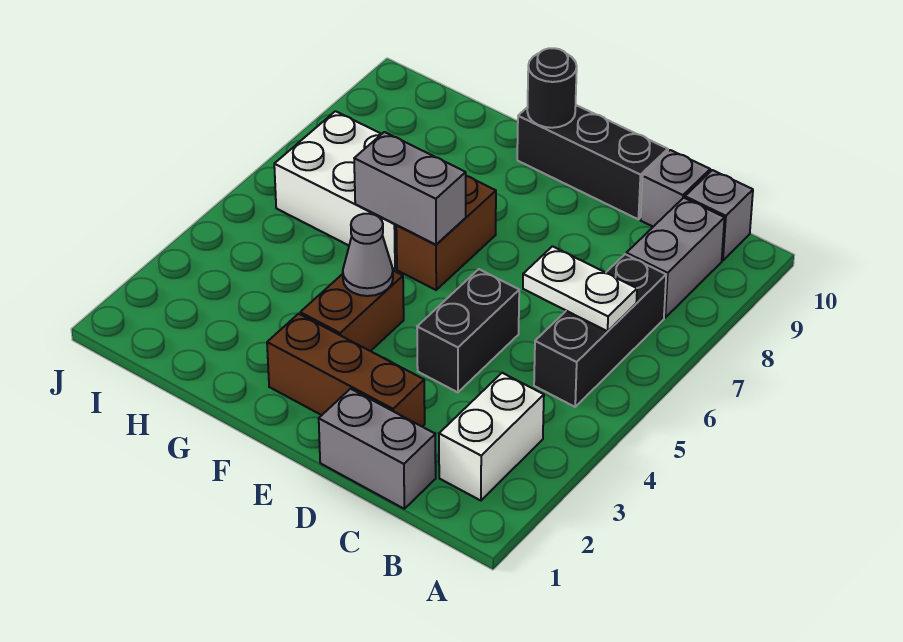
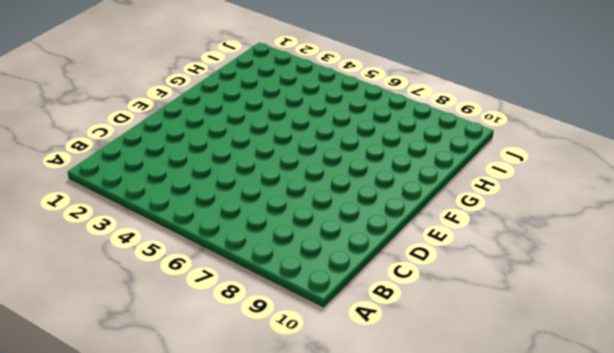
none -> white 1x2 brick [439,373,544,501]
none -> black 1x3 brick [534,254,666,407]
none -> grey 1x2 brick [626,198,724,318]

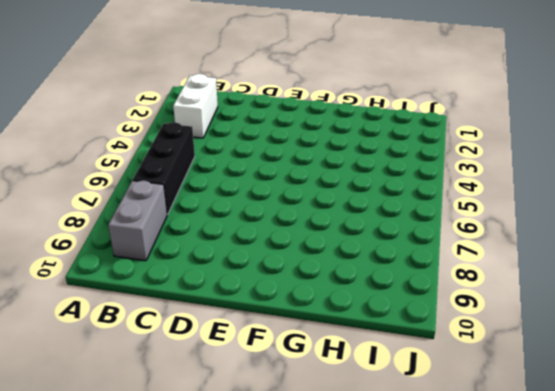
none -> grey 1x1 brick [685,170,753,261]
none -> grey 1x2 brick [319,389,436,509]
none -> grey 1x1 brick [641,150,710,227]

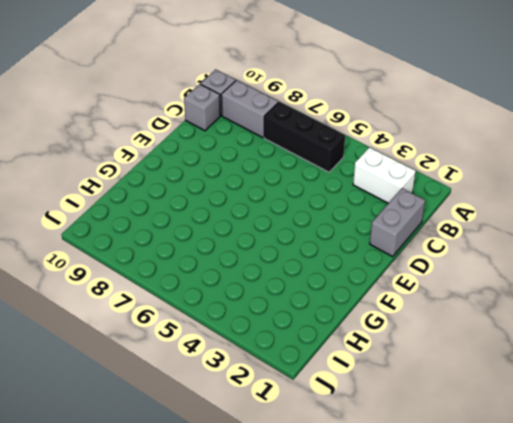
none -> brown 1x3 brick [267,314,425,427]
none -> black 1x2 brick [417,269,519,392]
none -> black 1x3 brick [517,105,668,219]

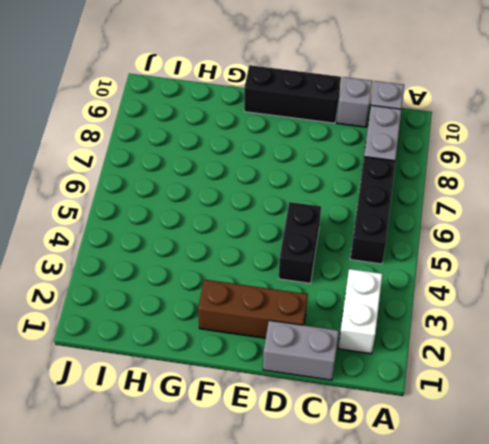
none -> brown 1x2 brick [300,271,404,351]
none -> brown 1x2 brick [396,176,496,290]
none -> white 2x3 brick [274,111,397,269]

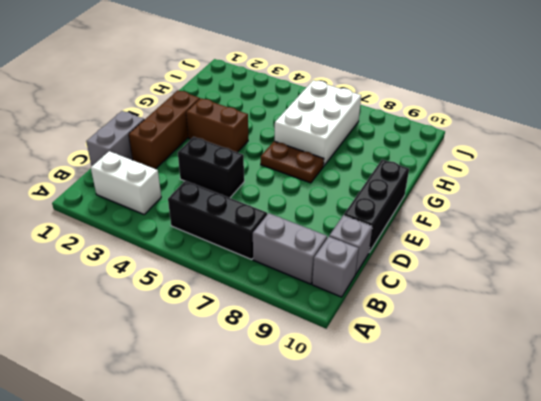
brown 1x2 plate [261,141,324,183] -> brown 1x2 brick [396,176,496,290]
none -> white 1x2 plate [523,246,637,331]
none -> grey 1x1 cone [343,214,393,296]
none -> grey 1x2 brick [354,132,466,245]

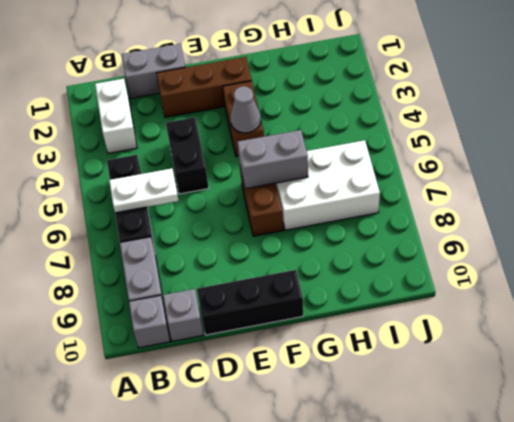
none -> black 1x1 round brick [527,48,577,128]

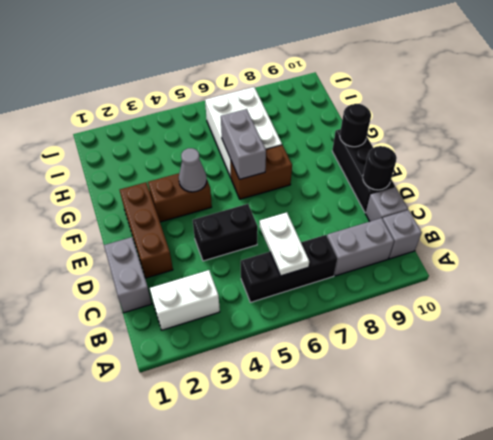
black 1x1 round brick [363,146,397,190] -> none

